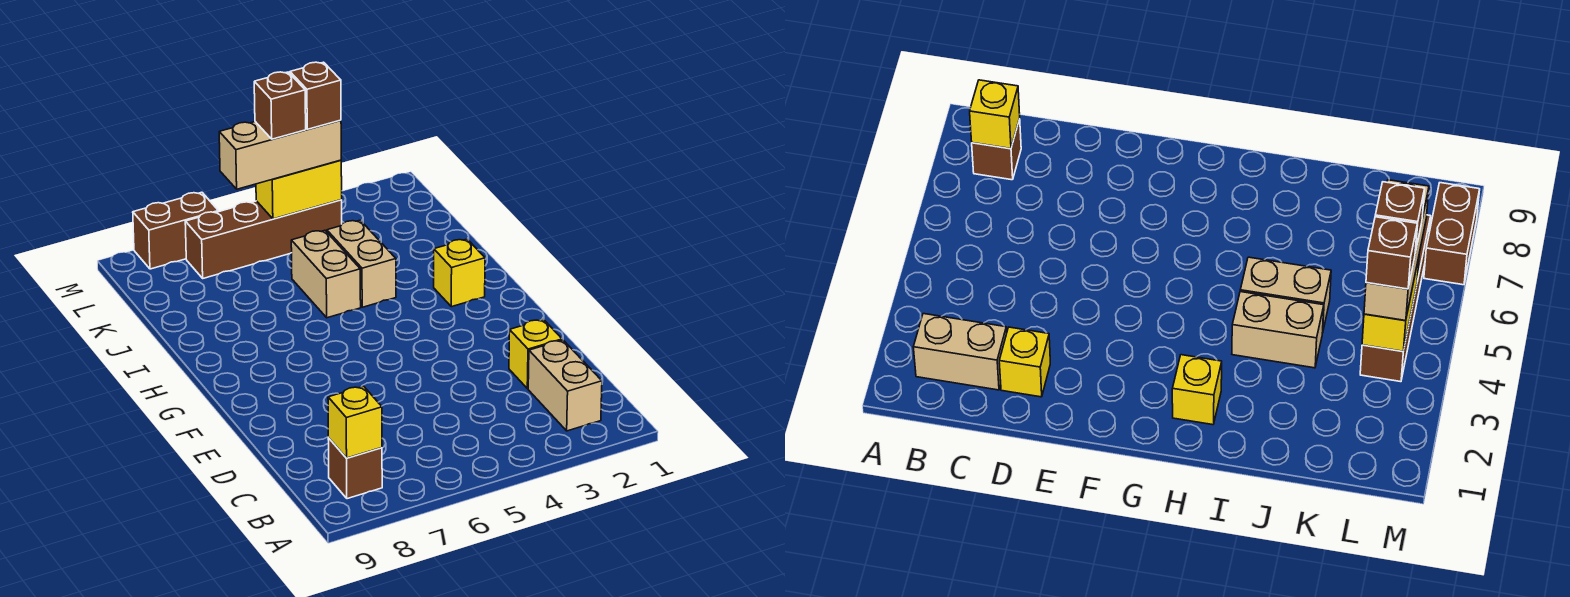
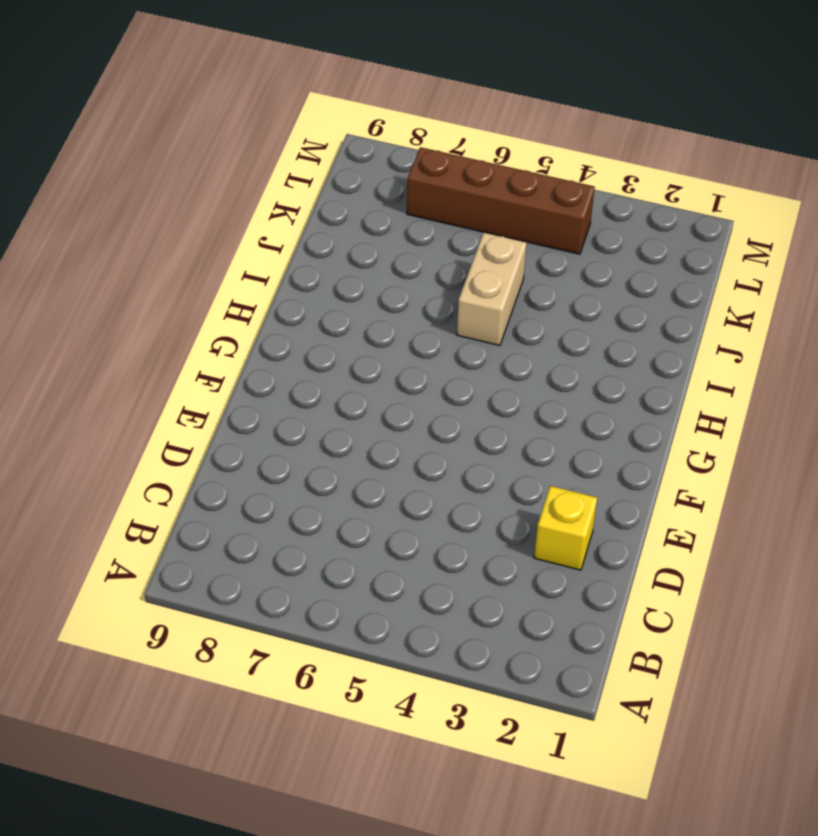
none -> tan 1x2 brick [528,340,602,431]
none -> brown 1x1 brick [328,438,382,499]
none -> yellow 1x1 brick [434,239,485,307]

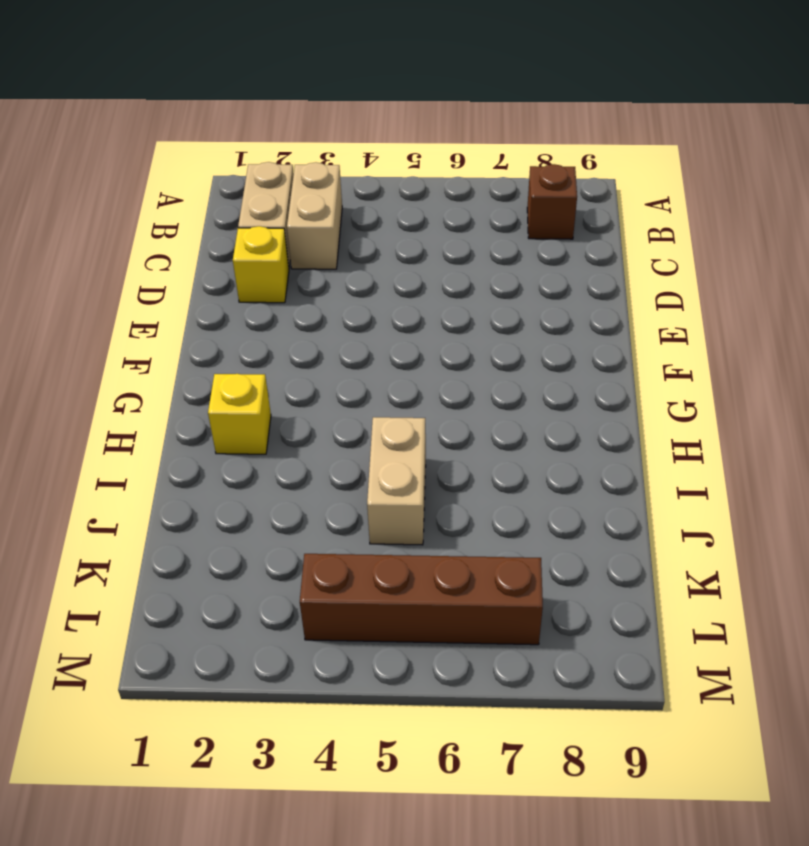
tan 1x2 brick [287,162,342,269] -> tan 1x2 brick moved to [327,220,396,307]
none -> brown 1x2 brick [133,192,218,269]
none -> yellow 1x1 brick [328,386,382,458]
none -> yellow 1x2 brick [256,160,342,219]

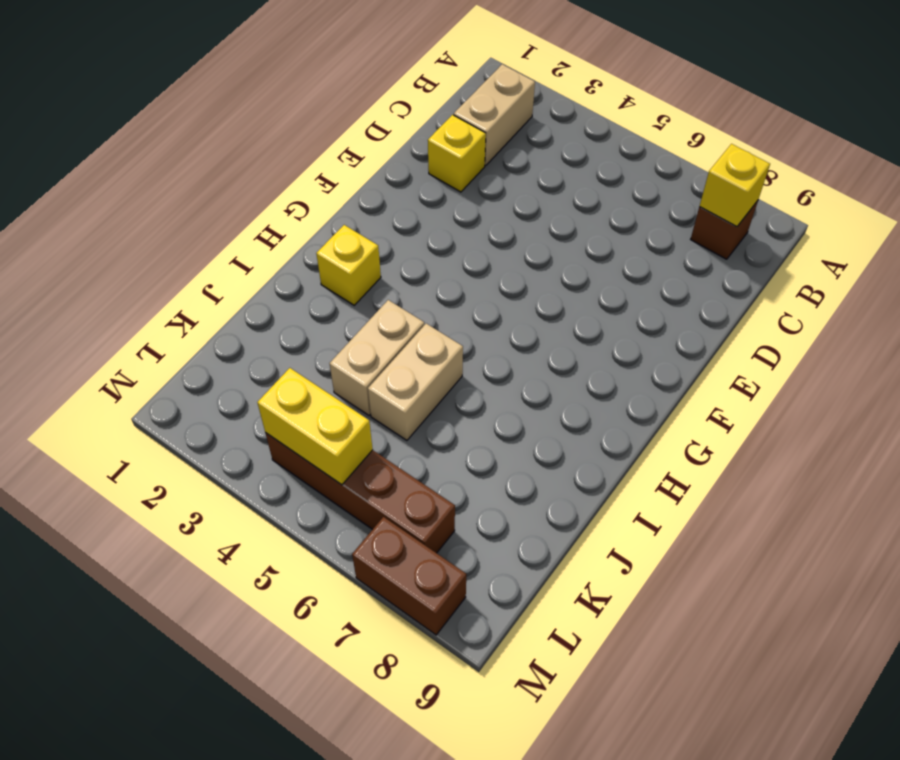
none -> tan 1x3 brick [219,120,341,189]
none -> brown 1x1 brick [290,62,341,129]
none -> brown 1x1 brick [254,72,306,139]

